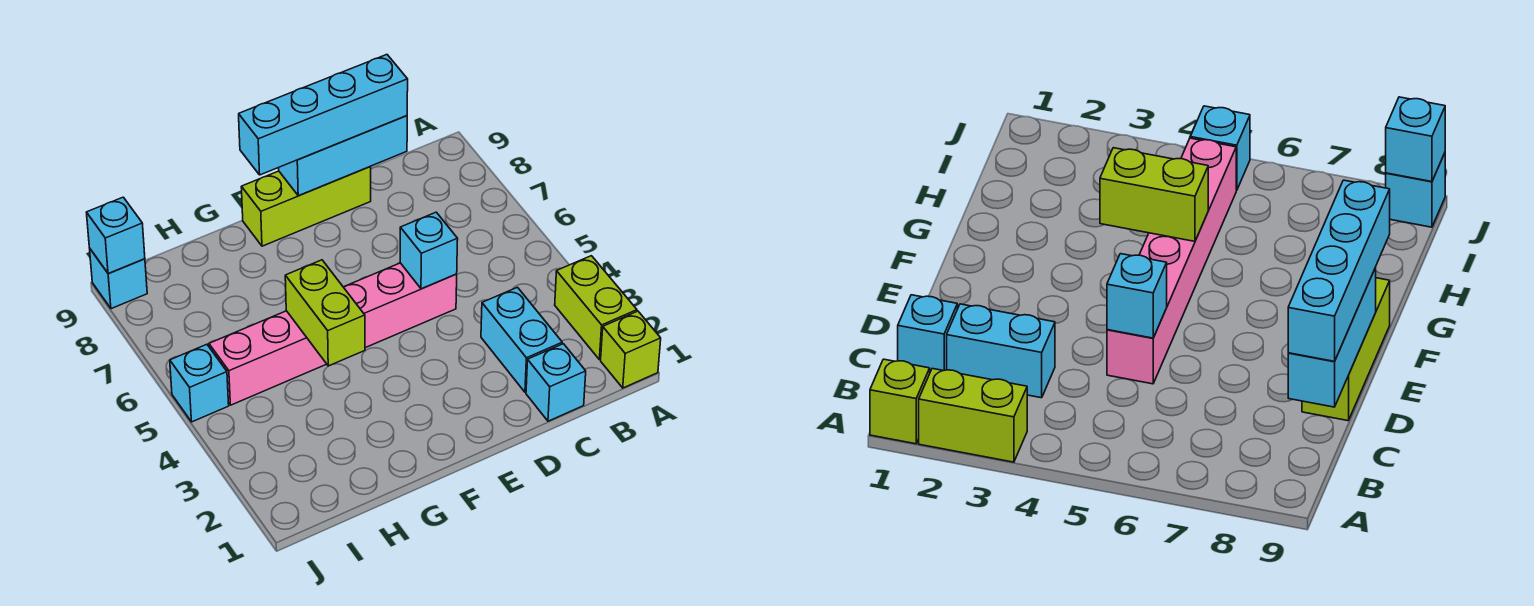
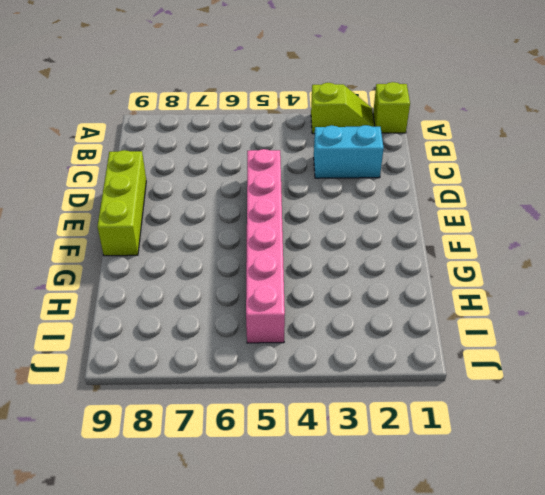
lime 1x2 slope [311,83,375,134] -> lime 1x2 brick [555,256,637,360]
none -> cyan 1x1 brick [526,344,586,421]
none -> cyan 1x1 brick [170,344,229,422]
none -> cyan 1x1 brick [90,249,147,309]

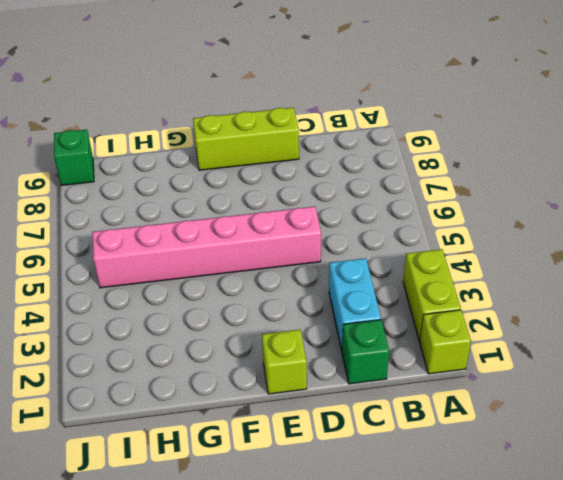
green 1x1 brick [342,320,389,384] -> cyan 1x1 brick [526,344,586,421]
lime 1x1 brick [262,330,307,394] -> none
green 1x1 brick [54,130,94,185] -> cyan 1x1 brick [90,249,147,309]
none -> cyan 1x1 brick [170,344,229,422]
none -> cyan 1x3 brick [279,116,407,196]
none -> cyan 1x1 brick [400,212,458,289]

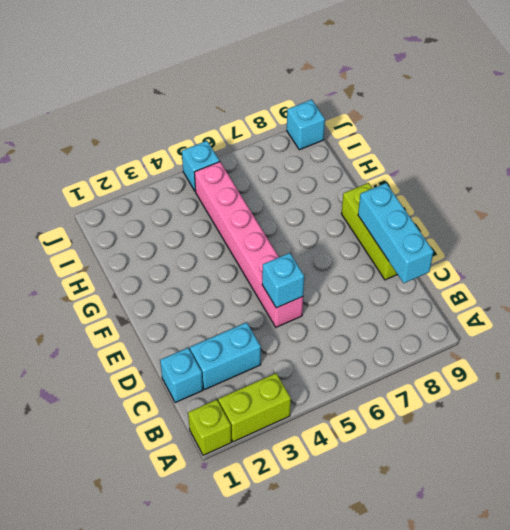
none -> lime 1x2 brick [285,260,365,366]
none -> cyan 1x1 brick [86,197,145,274]
none -> cyan 1x4 brick [239,55,408,175]

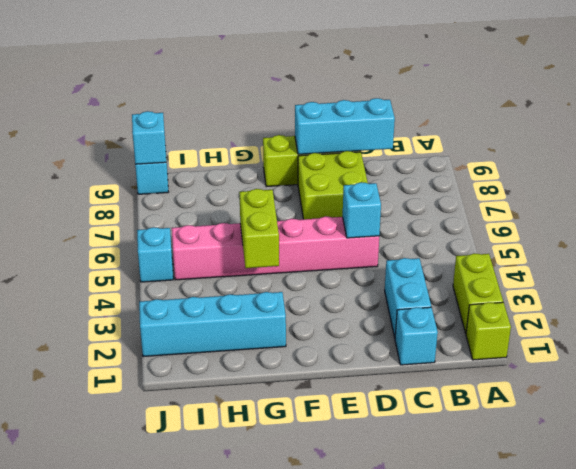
lime 2x2 brick [298,151,368,219] -> none
cyan 1x4 brick [139,292,286,357] -> cyan 1x4 brick moved to [239,55,408,175]

